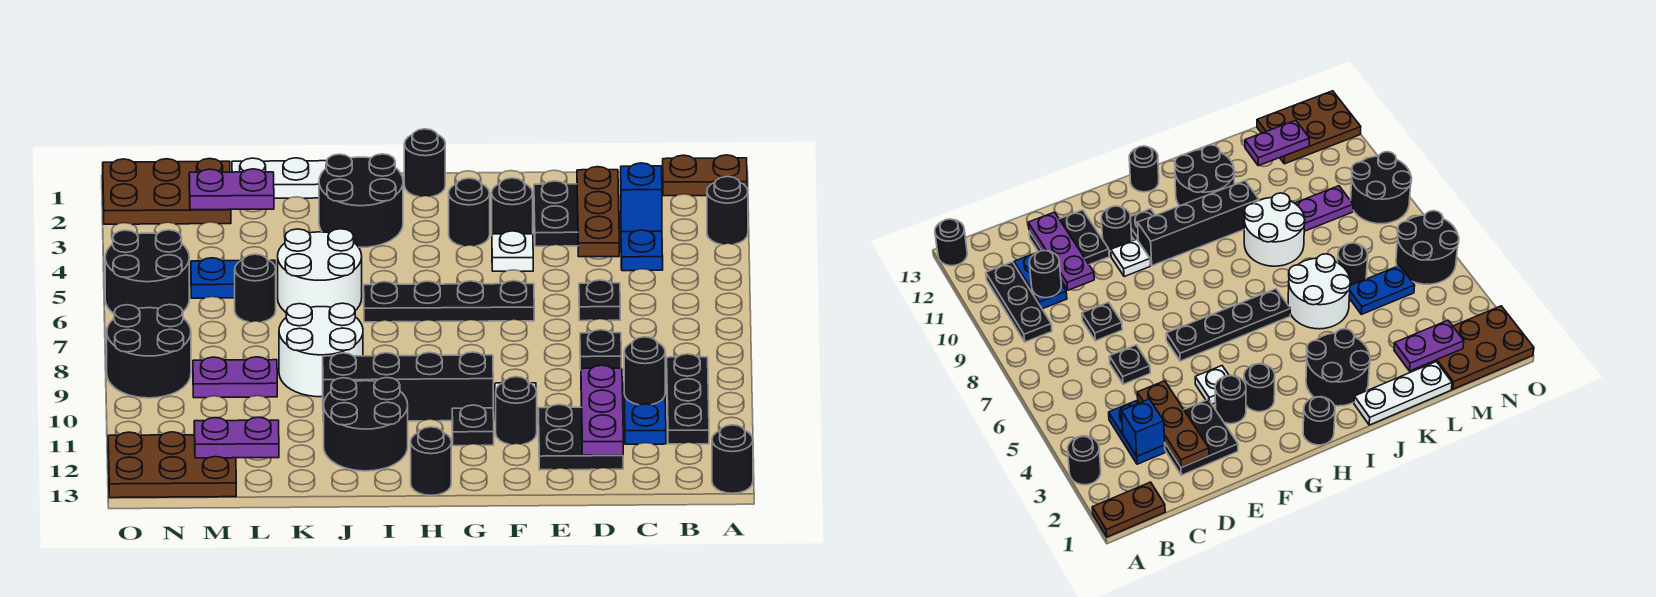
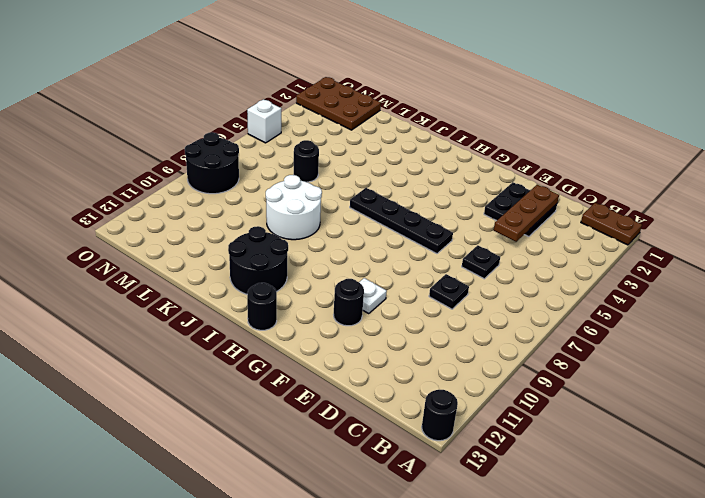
white 1x1 brick [247,99,282,143] -> black 2x2 round brick [105,230,189,314]
none -> black 1x1 round brick [707,177,748,245]
none -> black 1x3 plate [667,354,709,444]
none -> blue 1x2 plate [621,230,663,271]
none -> blue 1x2 plate [624,395,666,444]

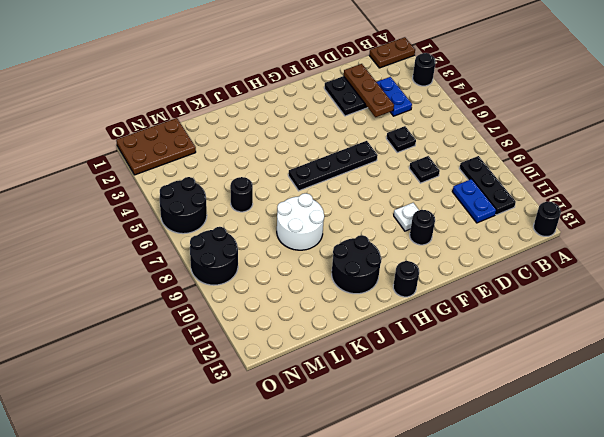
none -> black 2x2 plate [538,405,623,470]
none -> black 1x1 round brick [492,178,533,234]
none -> white 1x1 plate [492,231,533,271]
none -> black 1x1 round brick [449,178,490,246]

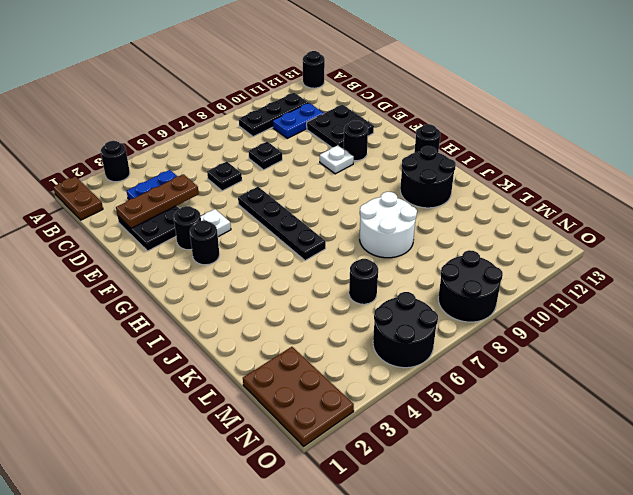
none -> black 1x4 brick [323,352,493,422]
none -> black 1x1 plate [452,405,494,446]
none -> black 1x1 round brick [404,129,445,197]
none -> black 2x2 round brick [319,154,403,248]

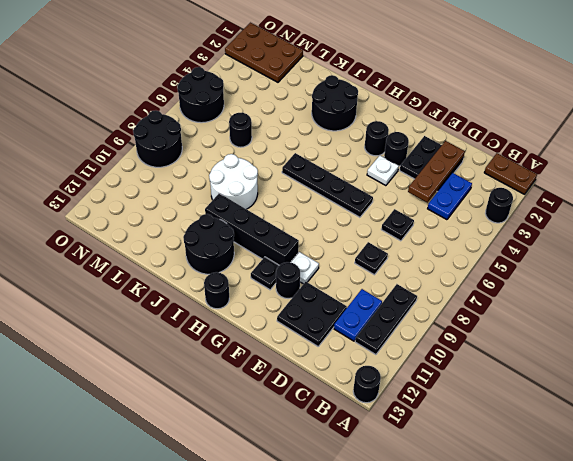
none -> black 1x1 round brick [404,129,445,197]
none -> white 1x3 plate [232,158,327,198]
none -> white 2x2 round brick [278,229,362,312]
none -> blue 1x2 plate [191,258,275,298]

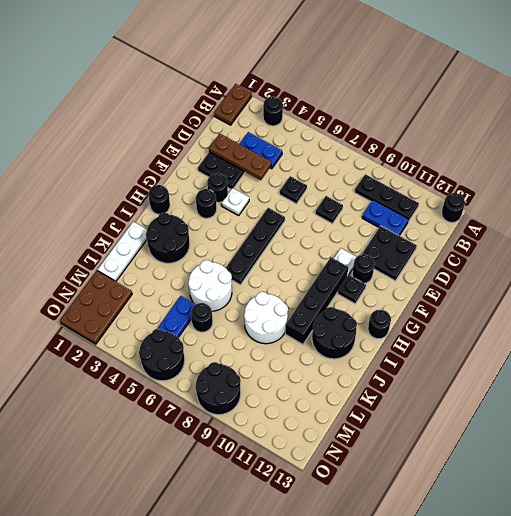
none -> purple 1x2 plate [193,357,277,398]
none -> brown 2x3 plate [108,432,236,498]
none -> blue 1x1 brick [621,163,662,232]
none -> black 1x1 round brick [624,337,665,405]

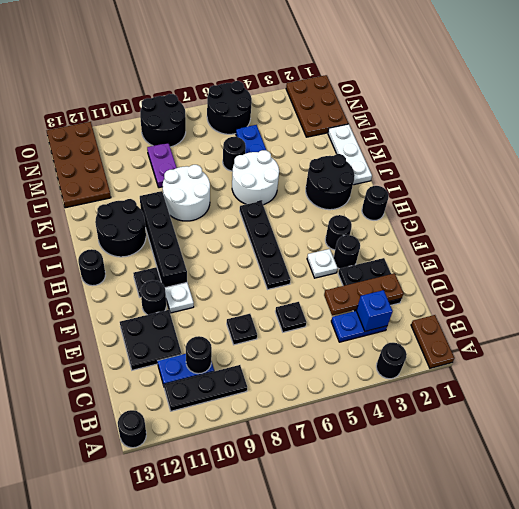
brown 2x4 plate [47,122,111,208] -> brown 2x3 plate [108,432,236,498]
none -> purple 1x3 plate [581,365,623,455]
none -> purple 1x2 plate [189,169,274,210]
none -> purple 1x2 plate [194,417,279,458]

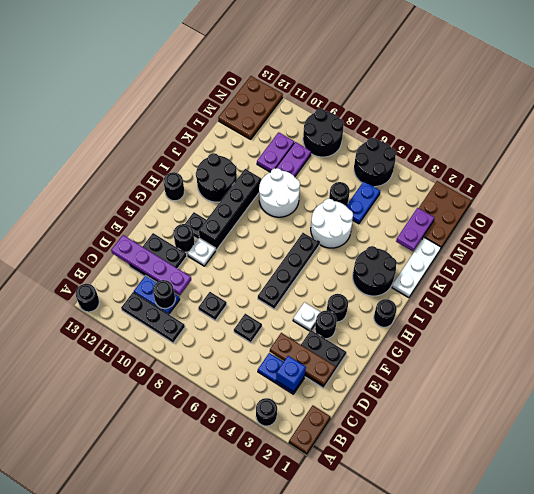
purple 1x4 plate [111,235,191,295] -> purple 1x3 plate [581,365,623,455]
purple 1x2 plate [257,132,294,172] -> purple 1x2 plate moved to [194,417,279,458]

